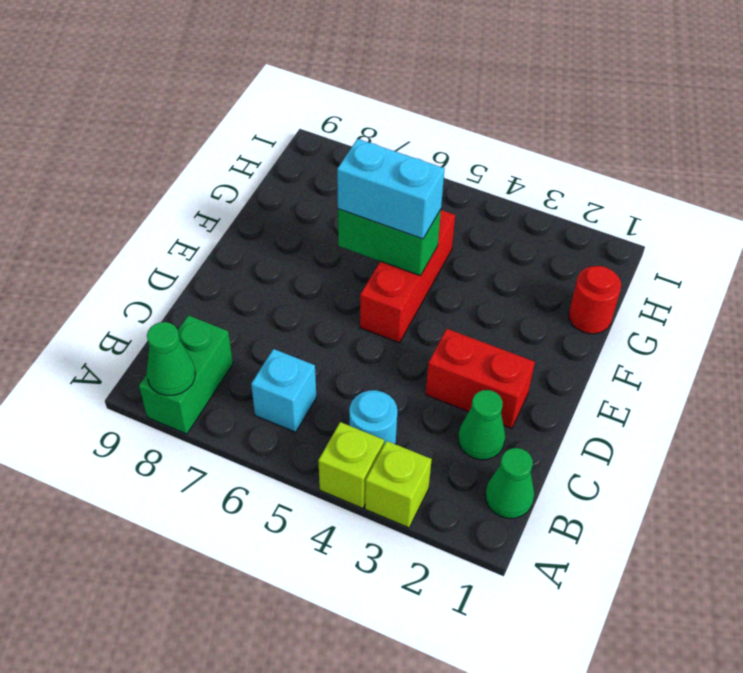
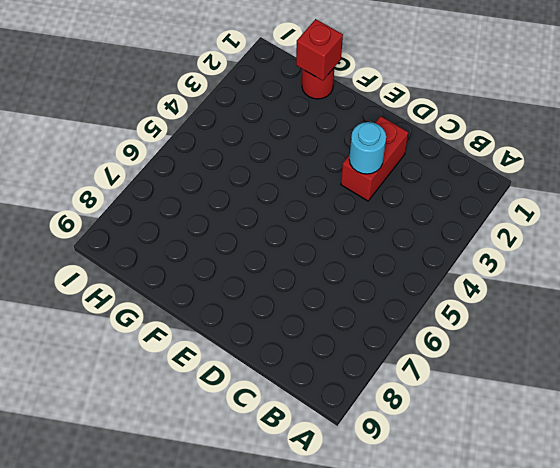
cyan 1x1 round brick [349,122,386,174] -> cyan 1x1 round brick moved to [349,390,397,445]
red 1x1 brick [296,19,343,81] -> none
none -> lime 1x1 brick [365,441,432,528]
none -> lime 1x1 brick [318,422,384,508]
none -> green 1x2 brick [139,315,233,434]

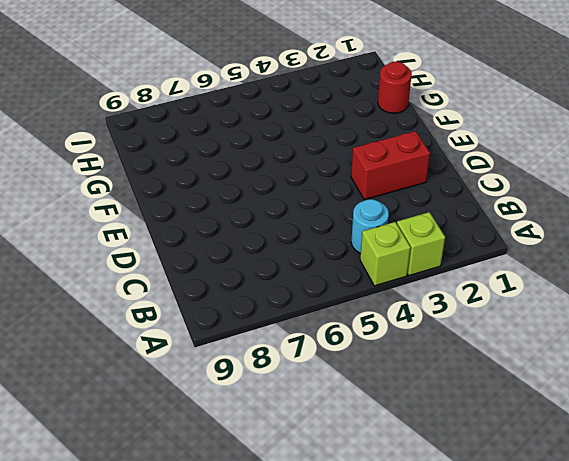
none -> green 1x2 brick [139,315,233,434]
none -> green 1x1 cone [485,448,534,518]
none -> cyan 1x1 brick [251,349,316,432]

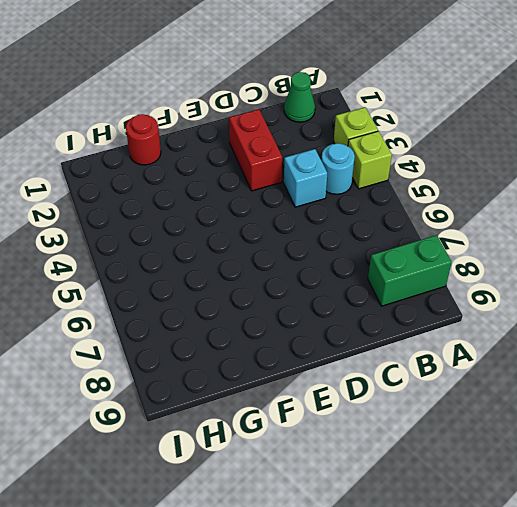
cyan 1x1 brick [284,149,327,207] -> cyan 1x1 brick moved to [251,349,316,432]
none -> green 1x1 cone [458,390,505,460]
none -> red 1x3 brick [360,210,455,343]
none -> green 1x1 cone [146,322,195,396]

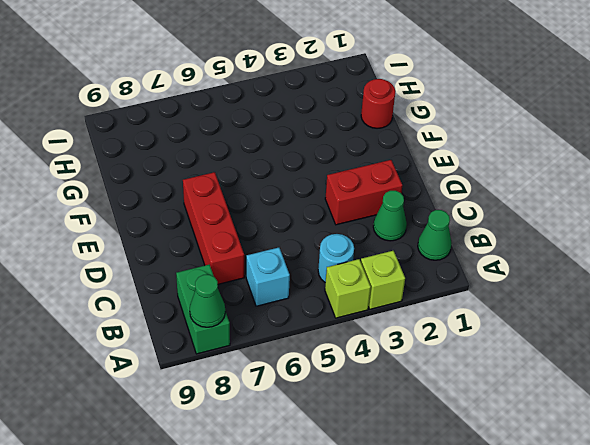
red 1x3 brick [183,172,244,284] -> red 1x3 brick moved to [360,210,455,343]
none -> green 1x2 brick [338,209,441,276]
none -> cyan 1x2 brick [337,139,445,239]

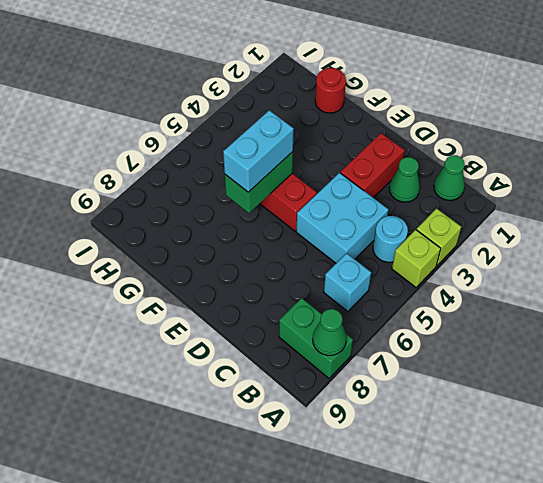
cyan 2x2 brick [296,173,388,263] -> none

